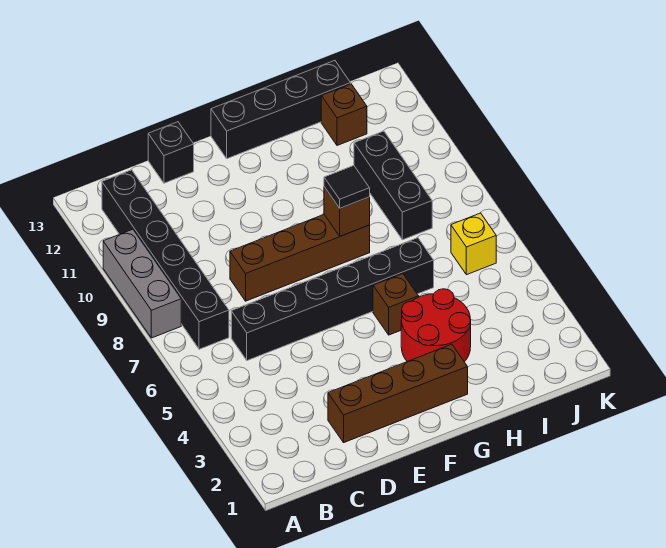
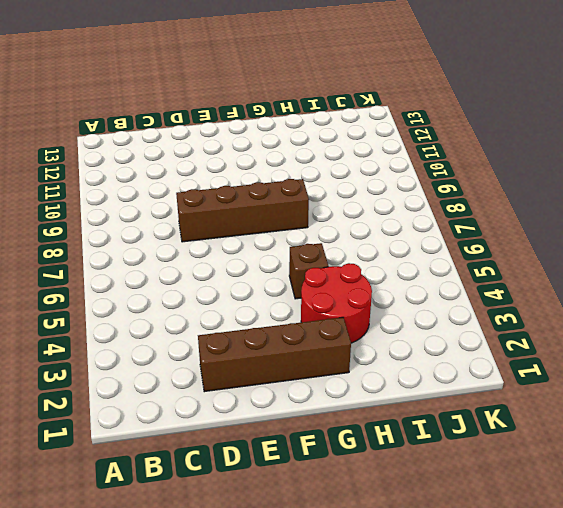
none -> grey 1x3 brick [103,229,181,338]
none -> black 1x6 brick [102,170,229,349]
none -> black 1x6 brick [231,238,434,361]

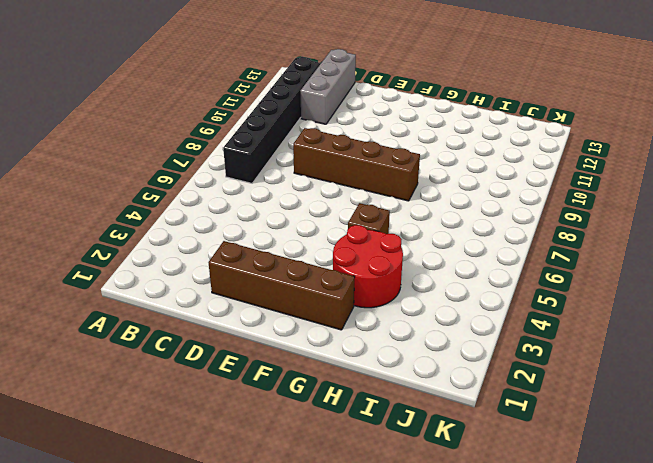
grey 1x3 brick [300,49,356,124] -> grey 1x3 brick moved to [103,229,181,338]
none -> black 1x6 brick [231,238,434,361]
none -> black 1x1 brick [148,122,194,183]
none -> black 1x4 brick [211,60,351,159]

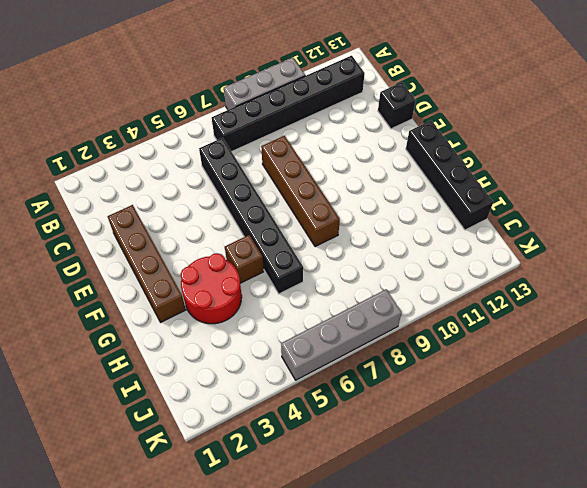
grey 1x4 brick [281,289,402,380] -> none
none -> black 1x3 brick [354,131,432,240]
none -> brown 1x1 brick [321,84,367,145]
none -> yellow 1x1 brick [451,213,496,275]

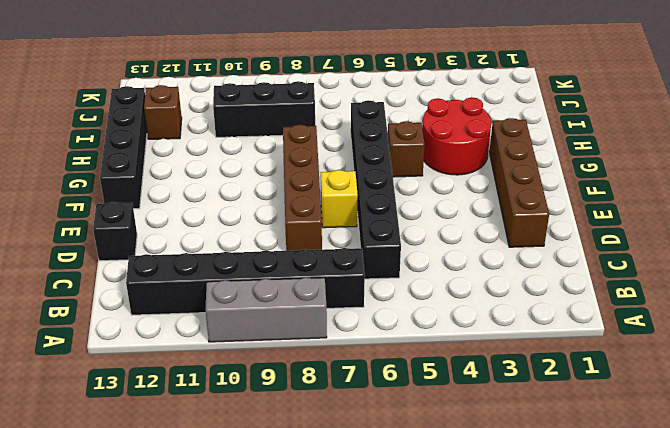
yellow 1x1 brick [321,170,358,228] -> yellow 1x1 brick moved to [451,213,496,275]
none -> brown 1x1 brick [324,187,370,236]
none -> black 1x1 tile [324,166,370,208]

